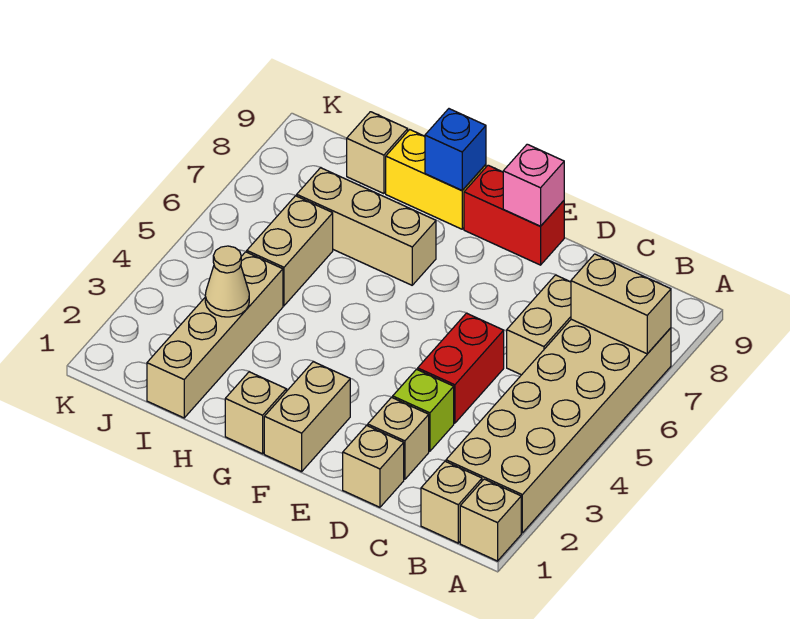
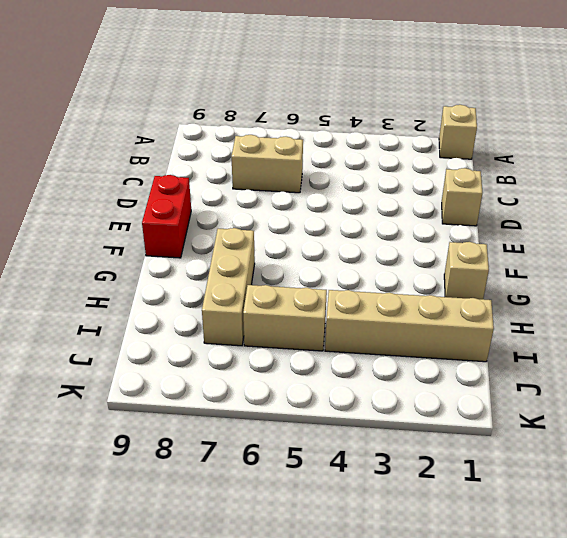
none -> tan 2x6 brick [446,319,671,533]
none -> tan 1x1 brick [421,461,482,543]
none -> tan 1x1 brick [368,397,429,479]

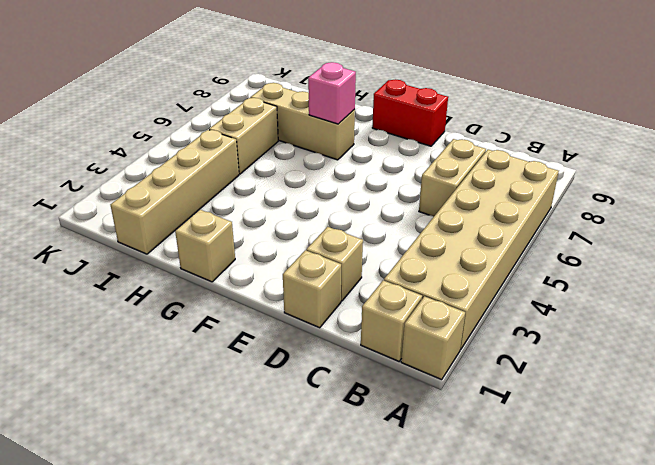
pink 1x1 brick [308,62,356,124] -> pink 1x1 brick moved to [503,144,564,226]
none -> lime 1x1 brick [393,369,454,451]
none -> red 1x2 brick [418,313,504,423]
none -> tan 1x2 brick [264,362,350,472]

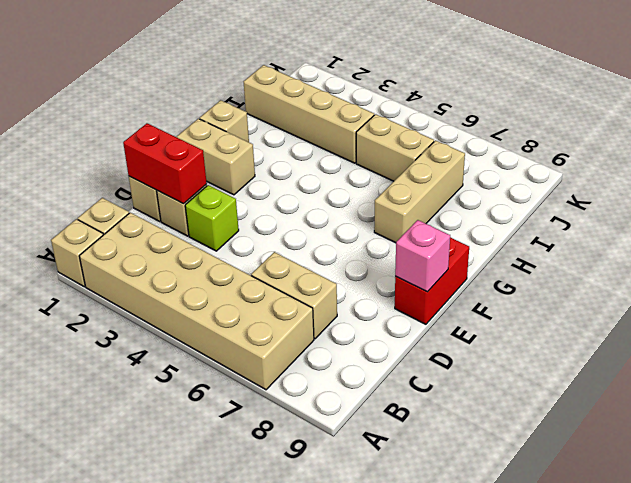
red 1x2 brick [123,123,207,204] -> red 1x2 brick moved to [418,313,504,423]
none -> yellow 1x2 brick [386,130,486,229]
none -> tan 1x1 brick [347,112,408,194]
none -> tan 1x2 brick [571,254,671,354]

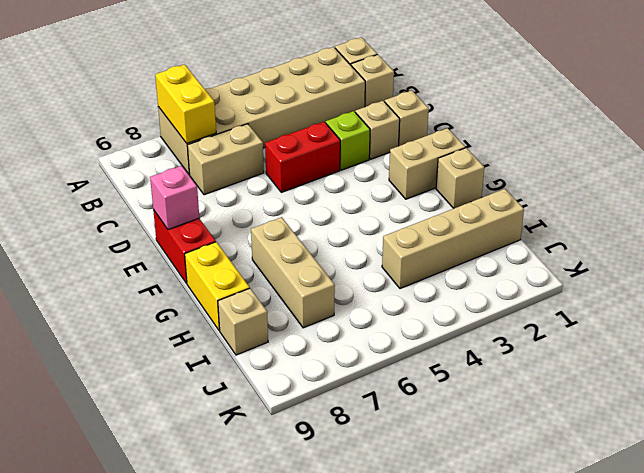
yellow 1x2 brick [155,64,216,143] -> tan 1x2 brick [571,254,671,354]
none -> tan 1x2 brick [247,196,333,306]
none -> blue 1x1 brick [425,109,486,190]
none -> tan 1x1 cone [205,246,249,317]

